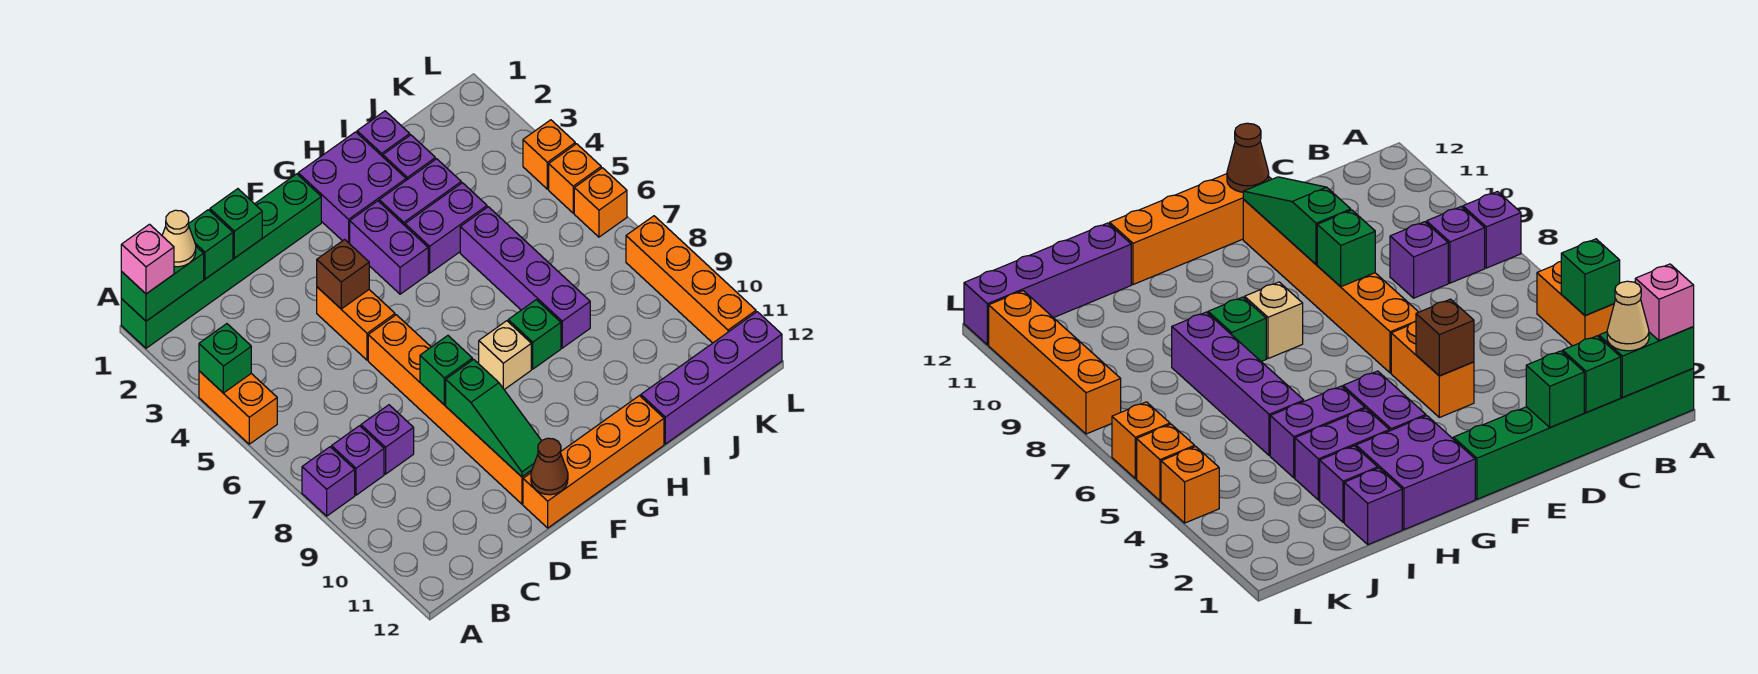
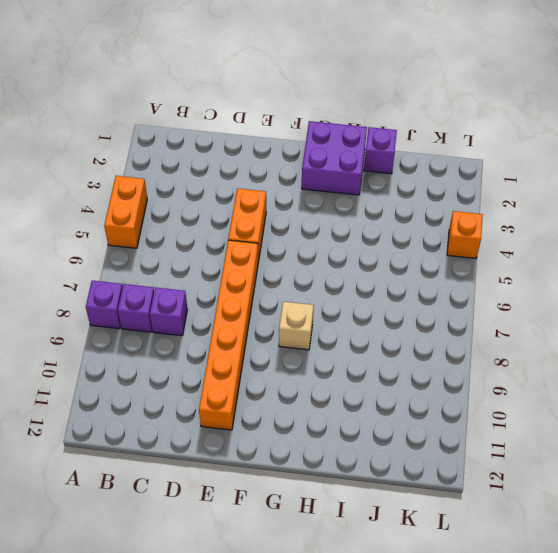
none -> green 1x6 brick [121,174,321,348]
none -> orange 1x4 brick [523,396,664,528]
none -> purple 1x2 brick [350,201,428,294]
none -> purple 1x2 brick [379,159,461,225]

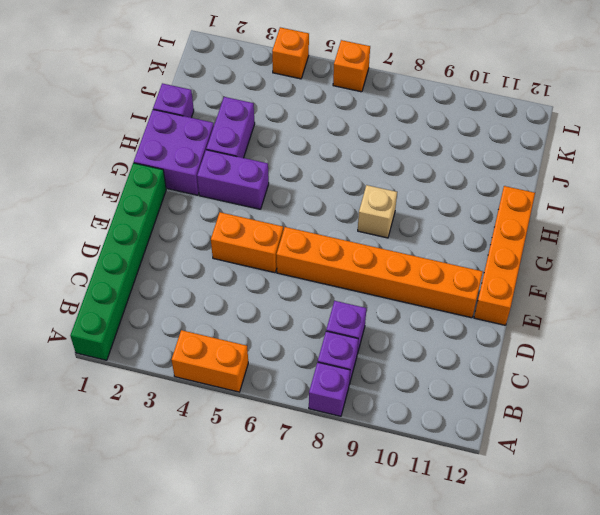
none -> purple 1x2 brick [405,183,487,273]
none -> green 1x1 brick [508,300,561,369]
none -> purple 1x1 brick [383,135,435,180]
none -> purple 1x4 brick [460,207,590,348]

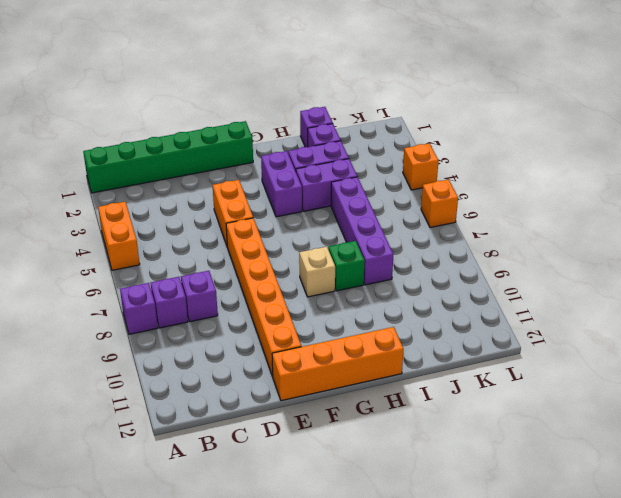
none -> purple 2x2 brick [298,132,406,244]
none -> purple 1x4 brick [641,312,782,444]
none -> orange 1x1 brick [549,144,601,213]
none -> orange 1x4 brick [626,216,756,343]

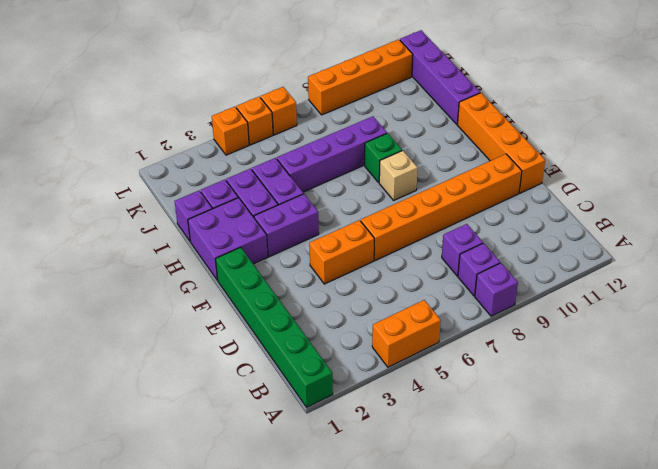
none -> green 1x2 brick [121,247,204,321]
none -> green 1x1 brick [199,324,251,393]
none -> green 1x1 brick [189,210,233,279]
none -> green 1x1 brick [210,189,262,258]

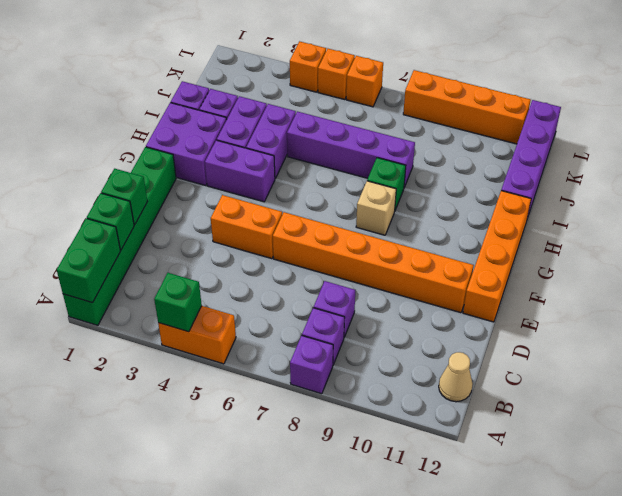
tan 1x1 cone [439,352,473,402] -> tan 1x1 cone moved to [162,210,196,267]
none -> brown 1x1 brick [317,240,369,309]
none -> green 1x1 brick [420,336,472,405]
none -> green 1x3 slope [446,359,541,477]
none -> brown 1x1 cone [531,438,568,495]

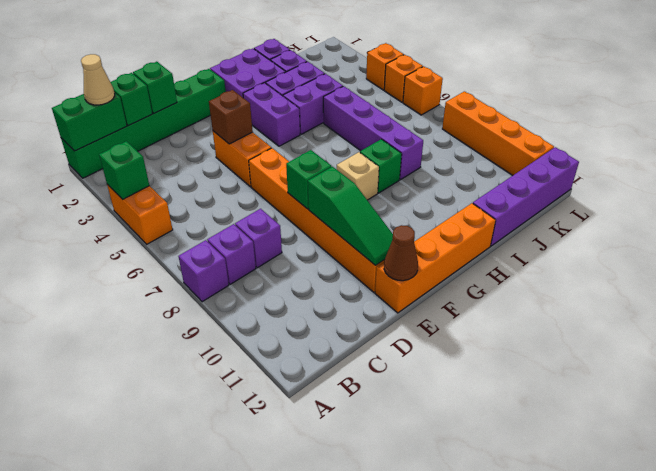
none -> pink 1x1 brick [121,224,174,294]

